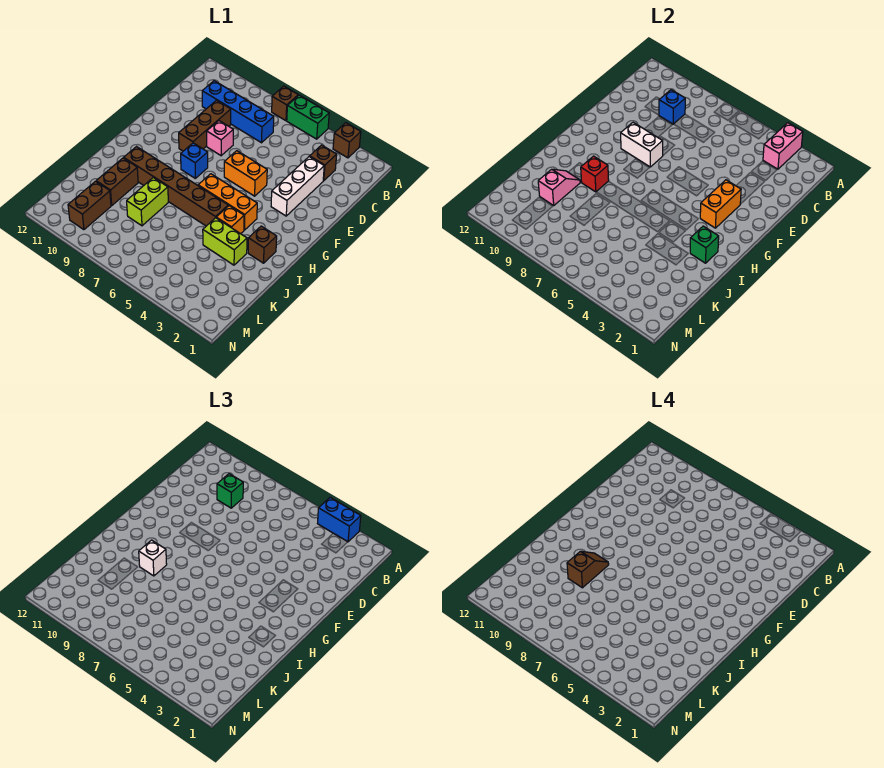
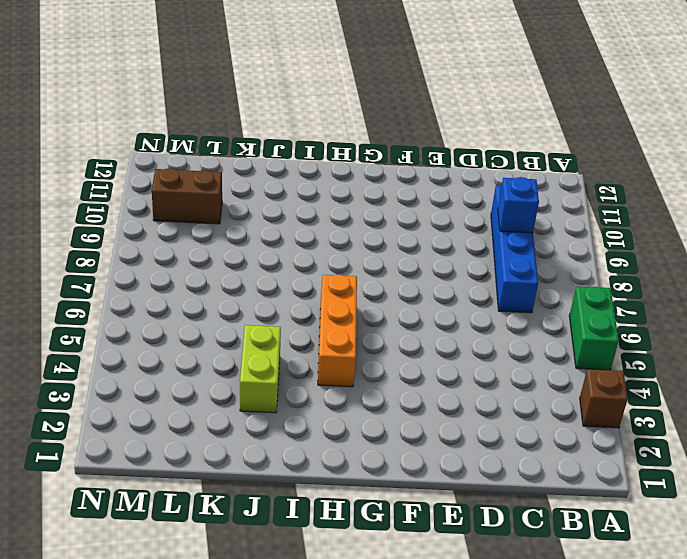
none -> brown 1x1 brick [272,86,298,121]
none -> brown 1x1 brick [310,145,337,181]
none -> white 1x3 brick [271,157,324,216]

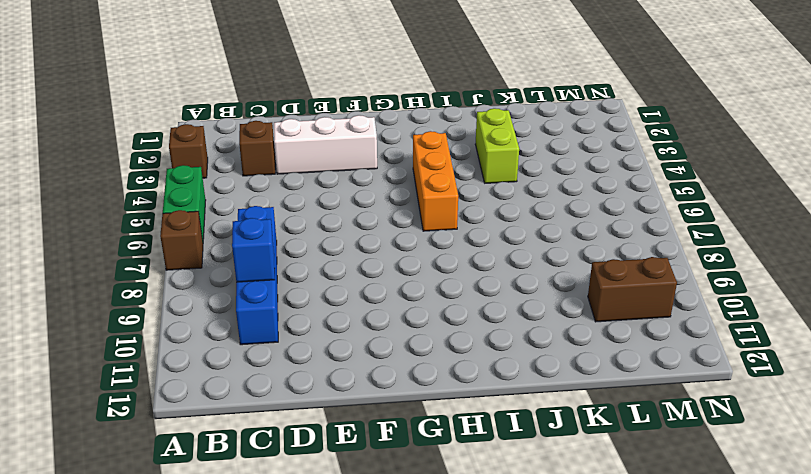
none -> brown 1x3 brick [179,100,231,151]
none -> pink 1x1 brick [207,121,233,156]
none -> orange 1x2 brick [224,151,267,196]

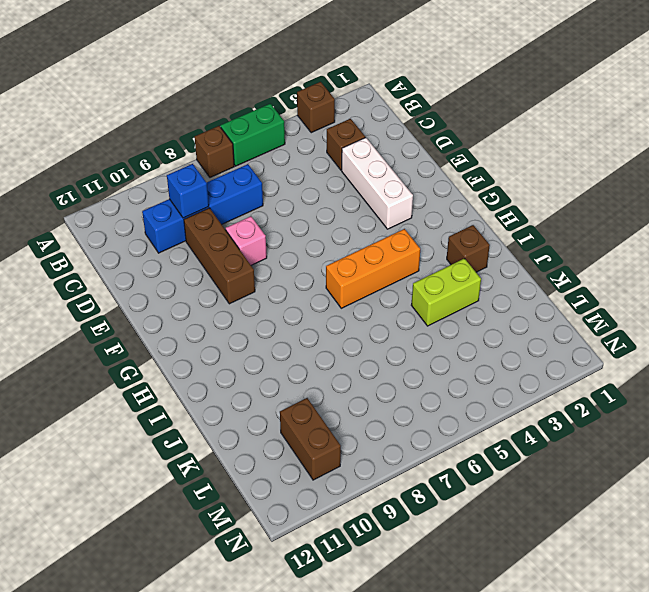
none -> orange 1x2 brick [224,151,267,196]
none -> blue 1x1 brick [181,143,208,178]
none -> orange 1x1 brick [216,206,244,234]

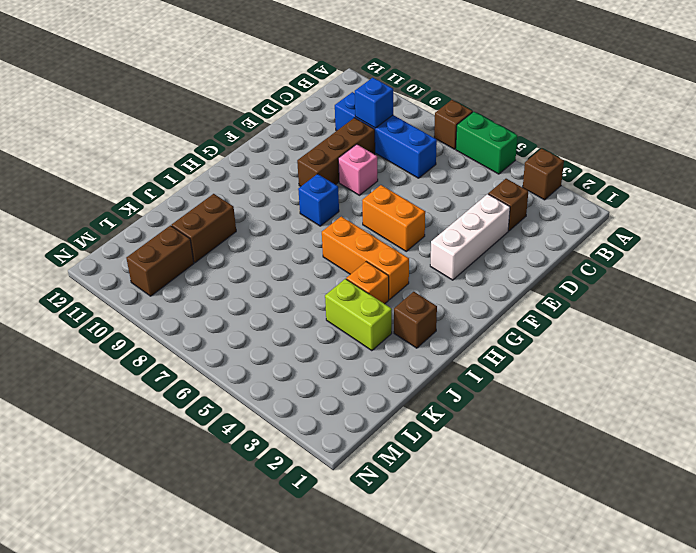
none -> brown 1x6 brick [124,147,228,226]
none -> lime 1x2 brick [127,178,168,226]
none -> pink 1x2 brick [763,123,803,169]

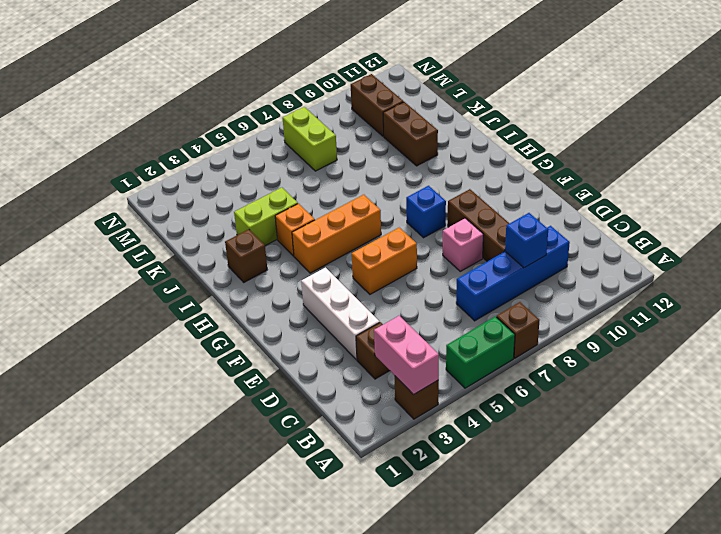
lime 1x2 brick [283,107,337,171] -> lime 1x2 brick moved to [127,178,168,226]
none -> brown 1x6 brick [124,147,228,226]
none -> orange 1x2 brick [700,180,741,228]
none -> white 1x2 brick [621,123,663,167]

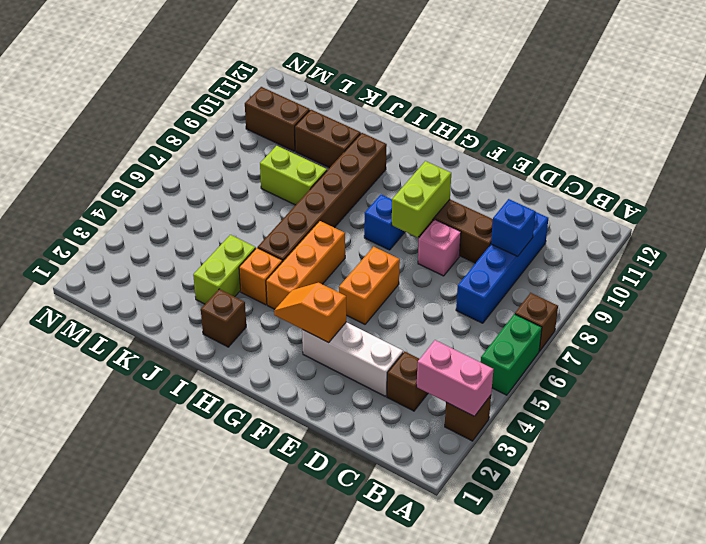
orange 1x2 slope [274,283,346,343] -> orange 1x2 brick [700,180,741,228]
lime 1x2 brick [392,161,451,237] -> white 1x2 brick [621,123,663,167]
none -> green 1x1 brick [690,226,719,263]
none -> red 1x1 brick [581,156,609,192]
none -> pink 1x2 slope [538,169,580,205]

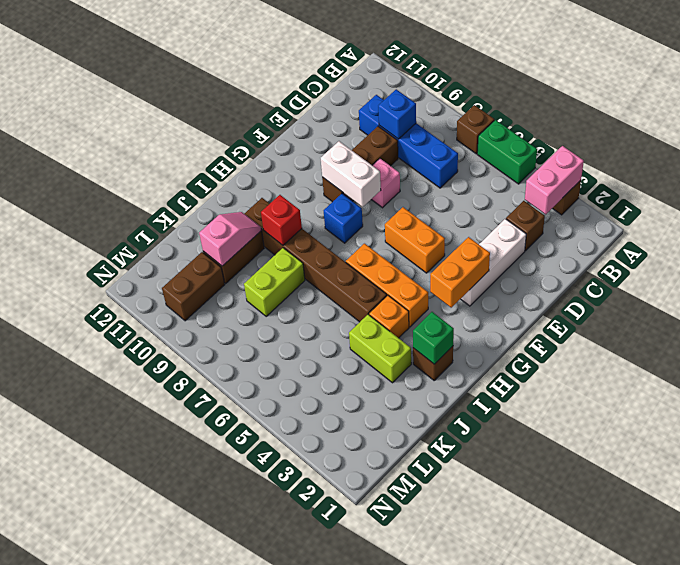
none -> blue 1x2 brick [318,498,361,542]
none -> green 1x1 brick [217,474,243,508]
none -> white 1x1 brick [139,540,167,576]

